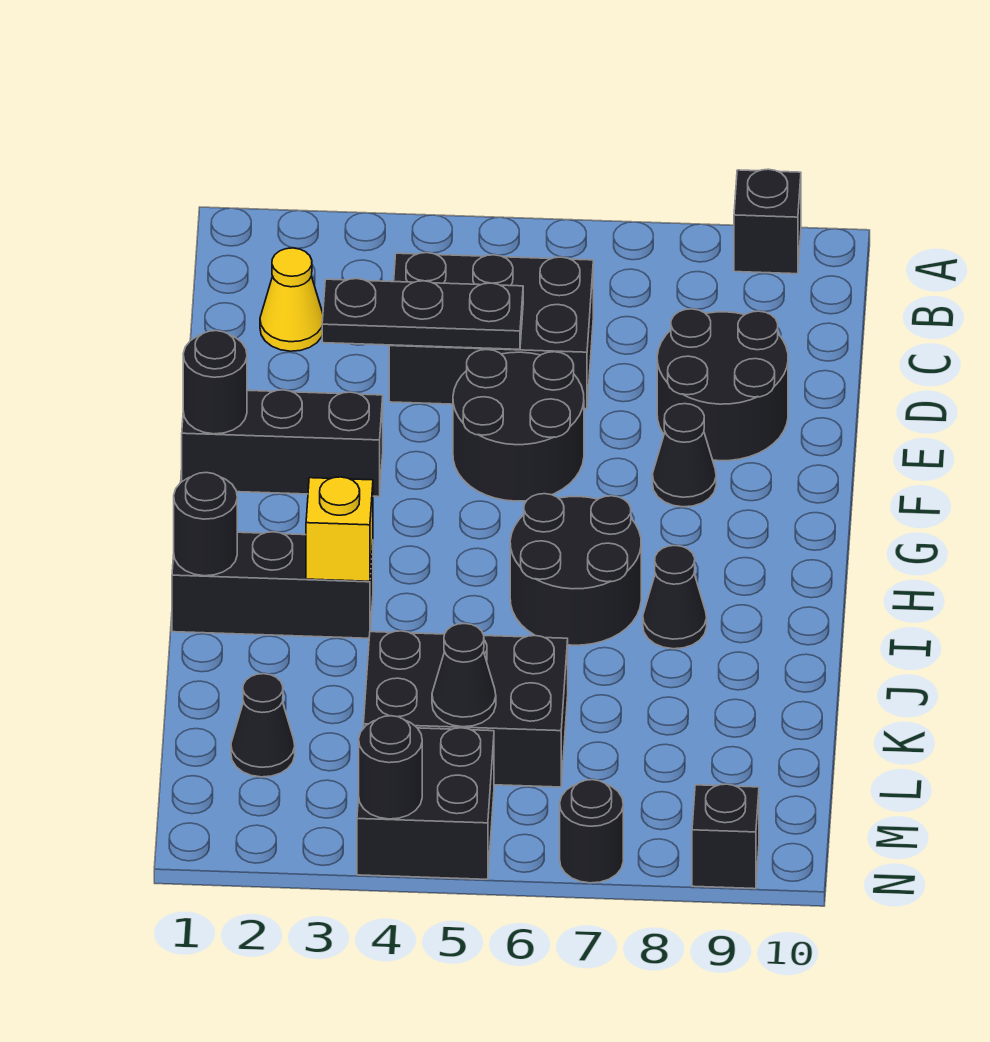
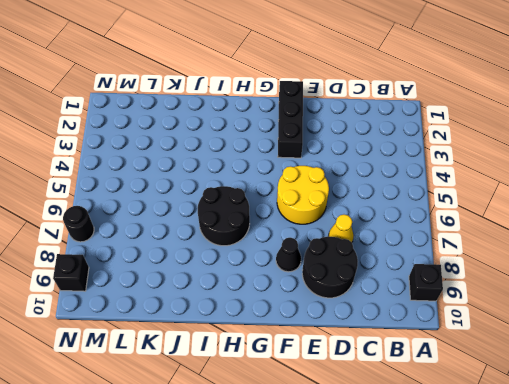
yellow 1x1 cone [328,215,354,242] -> yellow 1x1 cone moved to [260,248,323,351]
yellow 2x2 round brick [277,166,329,224] -> black 2x2 round brick [453,350,584,501]
none -> black 2x3 brick [389,253,593,409]
none -> black 1x3 brick [172,532,373,638]
none -> black 1x1 cone [643,546,707,649]

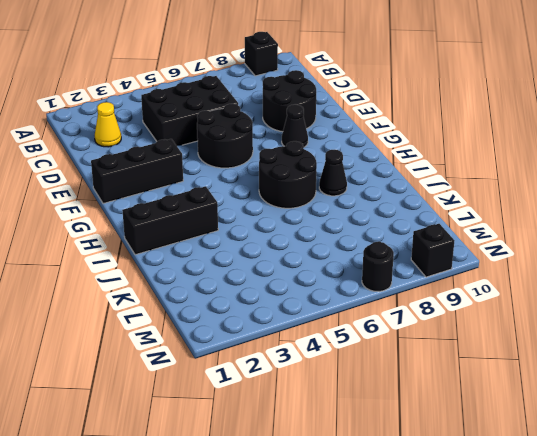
none -> black 2x3 brick [363,631,568,787]
none -> black 1x1 cone [231,674,295,777]
none -> black 2x2 brick [357,726,494,879]

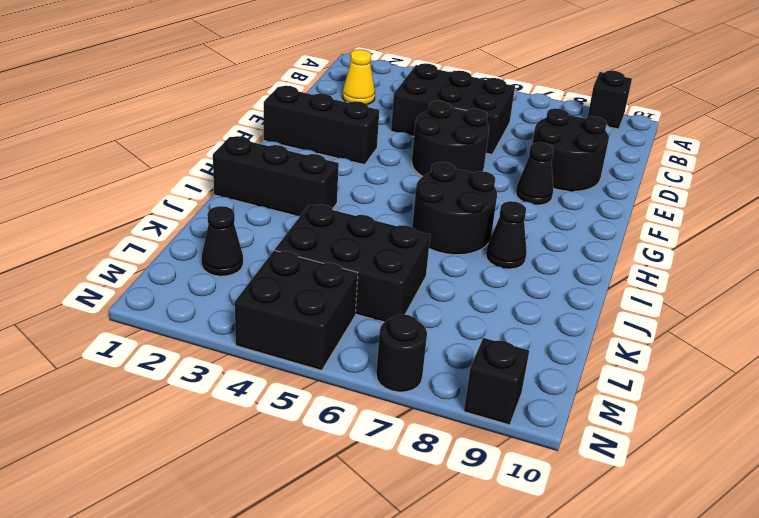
none -> black 1x3 plate [322,279,523,349]
none -> black 1x1 round brick [183,331,247,434]
none -> black 1x1 round brick [174,473,237,576]

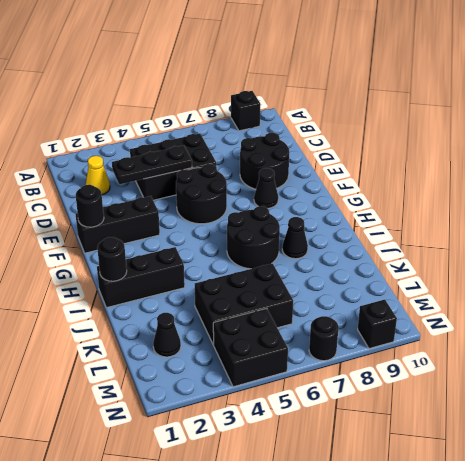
none -> yellow 1x1 brick [306,477,373,581]
none -> black 1x1 cone [432,624,496,727]
none -> black 1x1 round brick [359,716,422,819]

